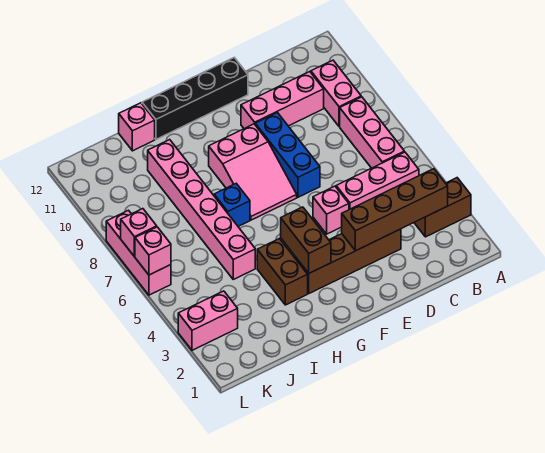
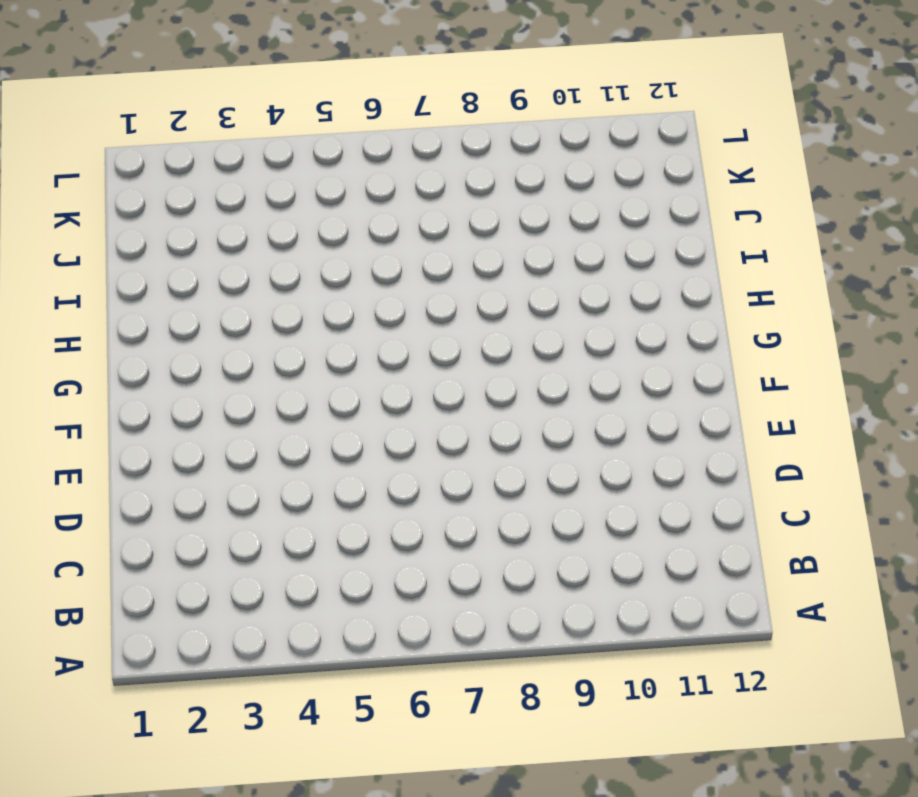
none -> brown 1x2 brick [414,178,471,237]
none -> pink 1x3 brick [336,152,419,210]
none -> pink 1x3 brick [340,97,404,168]

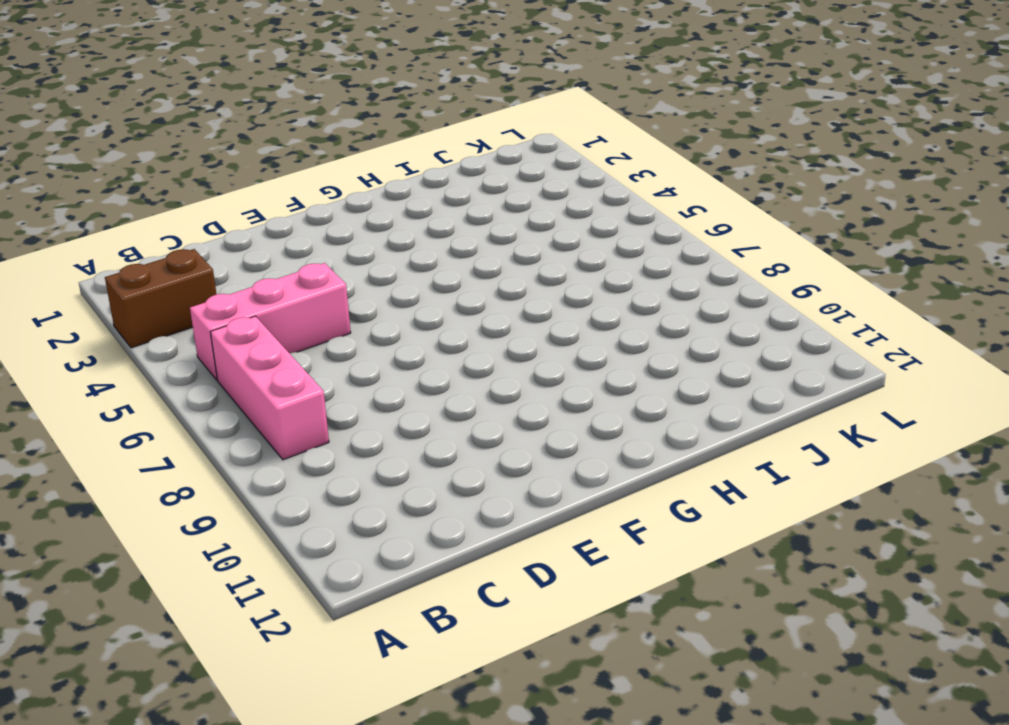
none -> pink 1x2 brick [311,60,361,127]
none -> pink 1x3 brick [241,72,324,129]
none -> brown 1x4 brick [295,229,401,293]

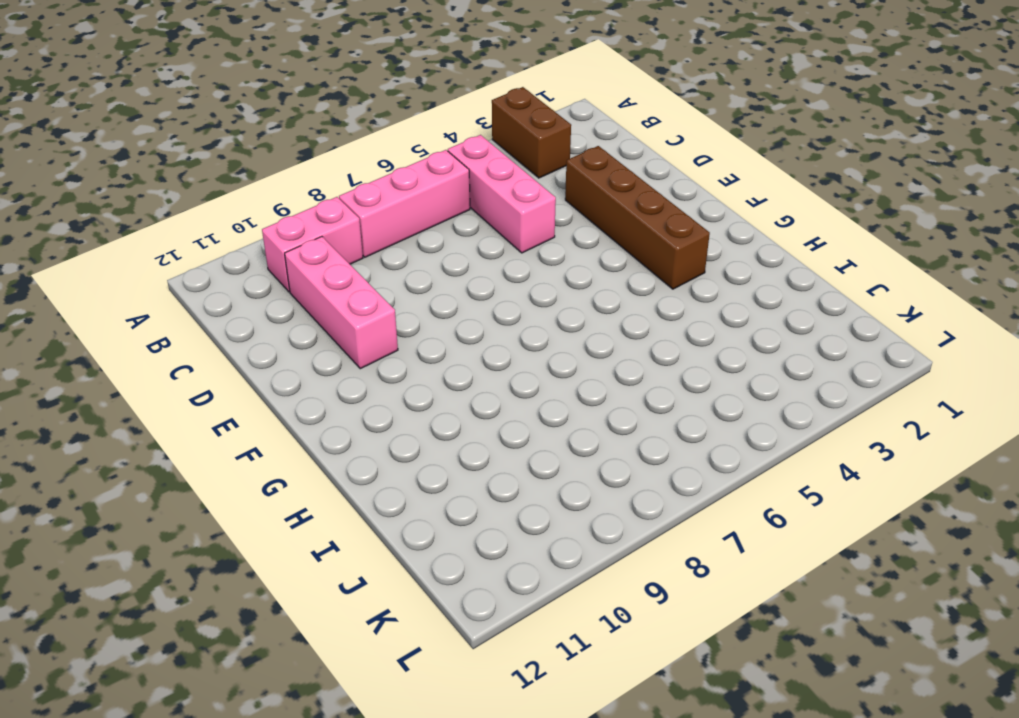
none -> pink 1x1 brick [313,186,349,234]
none -> blue 1x3 brick [255,113,320,197]
none -> black 1x4 brick [142,58,248,139]

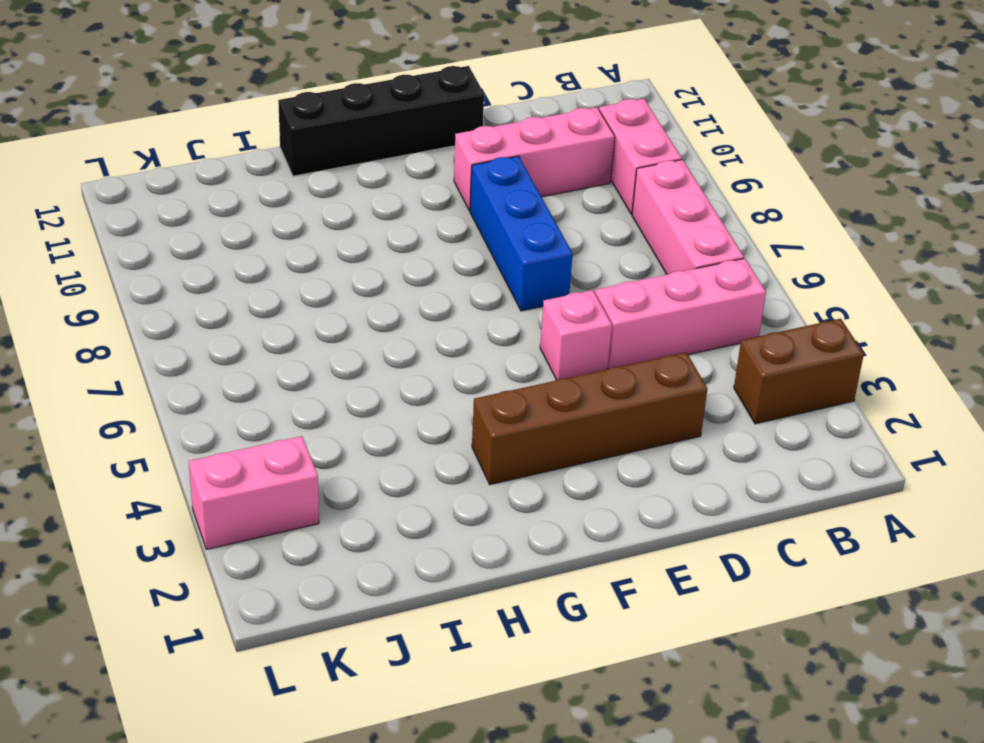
none -> pink 2x3 slope [209,124,297,220]
none -> brown 1x2 brick [257,239,308,305]
none -> blue 1x1 brick [214,184,250,226]

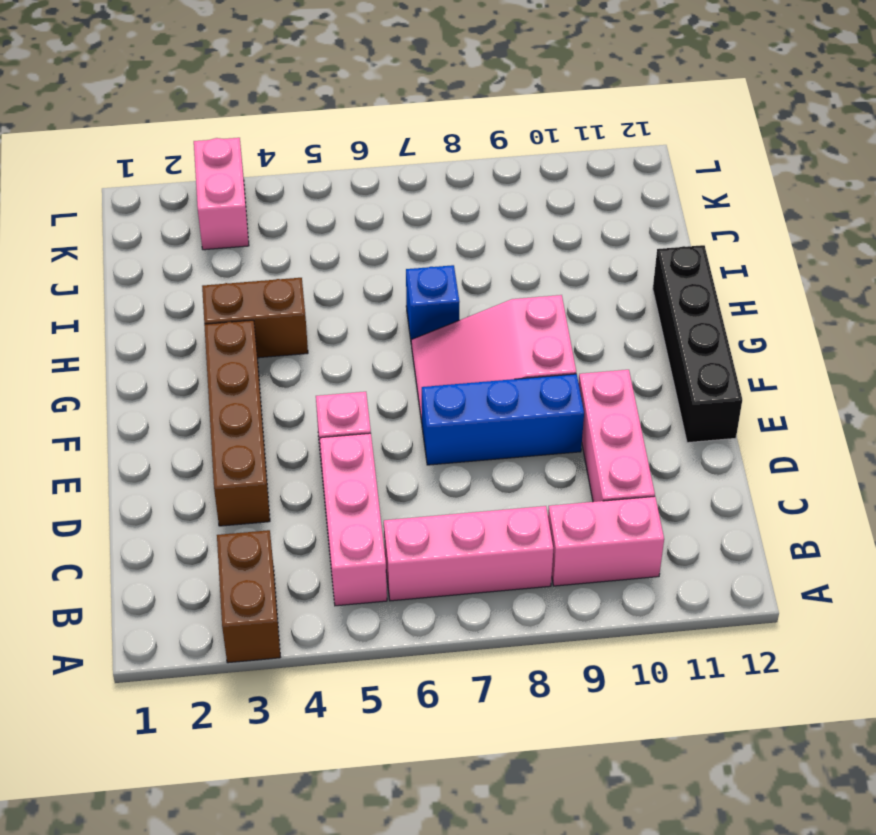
none -> pink 1x6 brick [148,140,255,279]
none -> pink 1x1 brick [119,103,155,151]
none -> pink 1x3 brick [106,210,171,295]

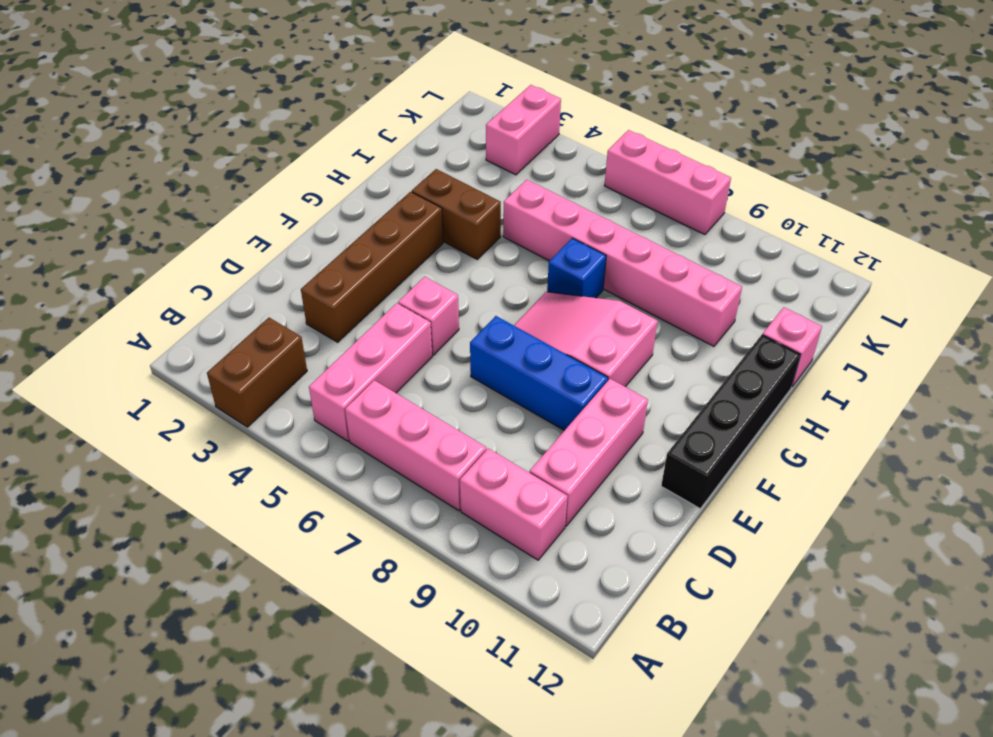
none -> brown 1x4 brick [342,169,448,251]
none -> brown 1x2 brick [281,207,331,273]
none -> pink 1x1 brick [135,227,171,275]

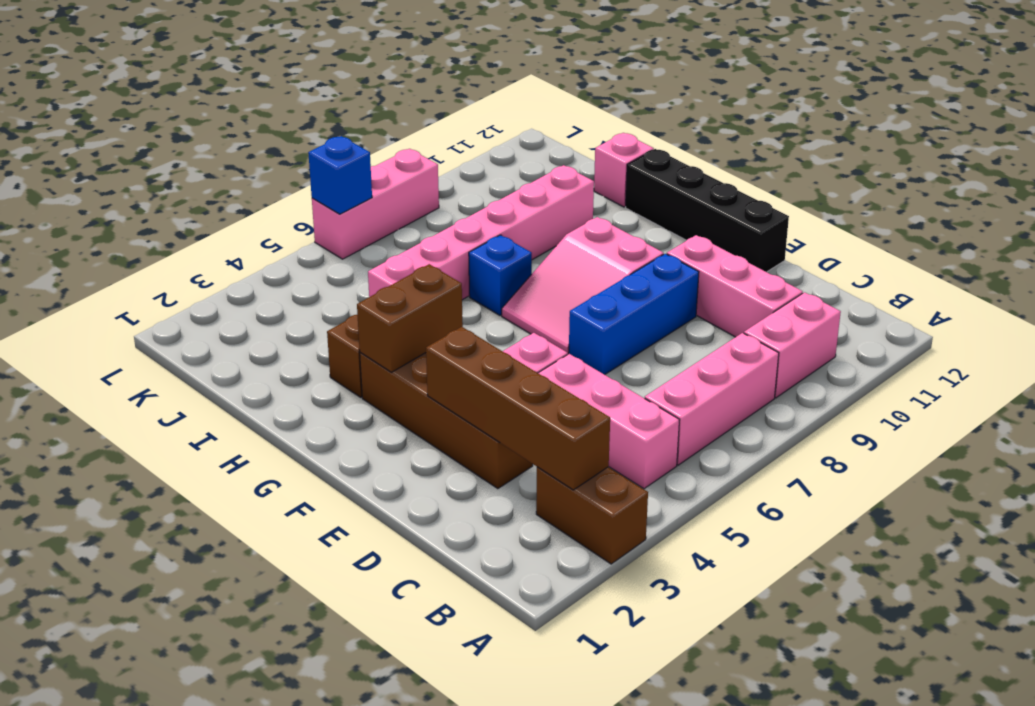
blue 1x1 brick [308,136,372,214] -> pink 1x1 brick [135,227,171,275]
none -> pink 1x2 brick [178,291,238,350]
none -> pink 1x1 brick [121,209,157,257]

